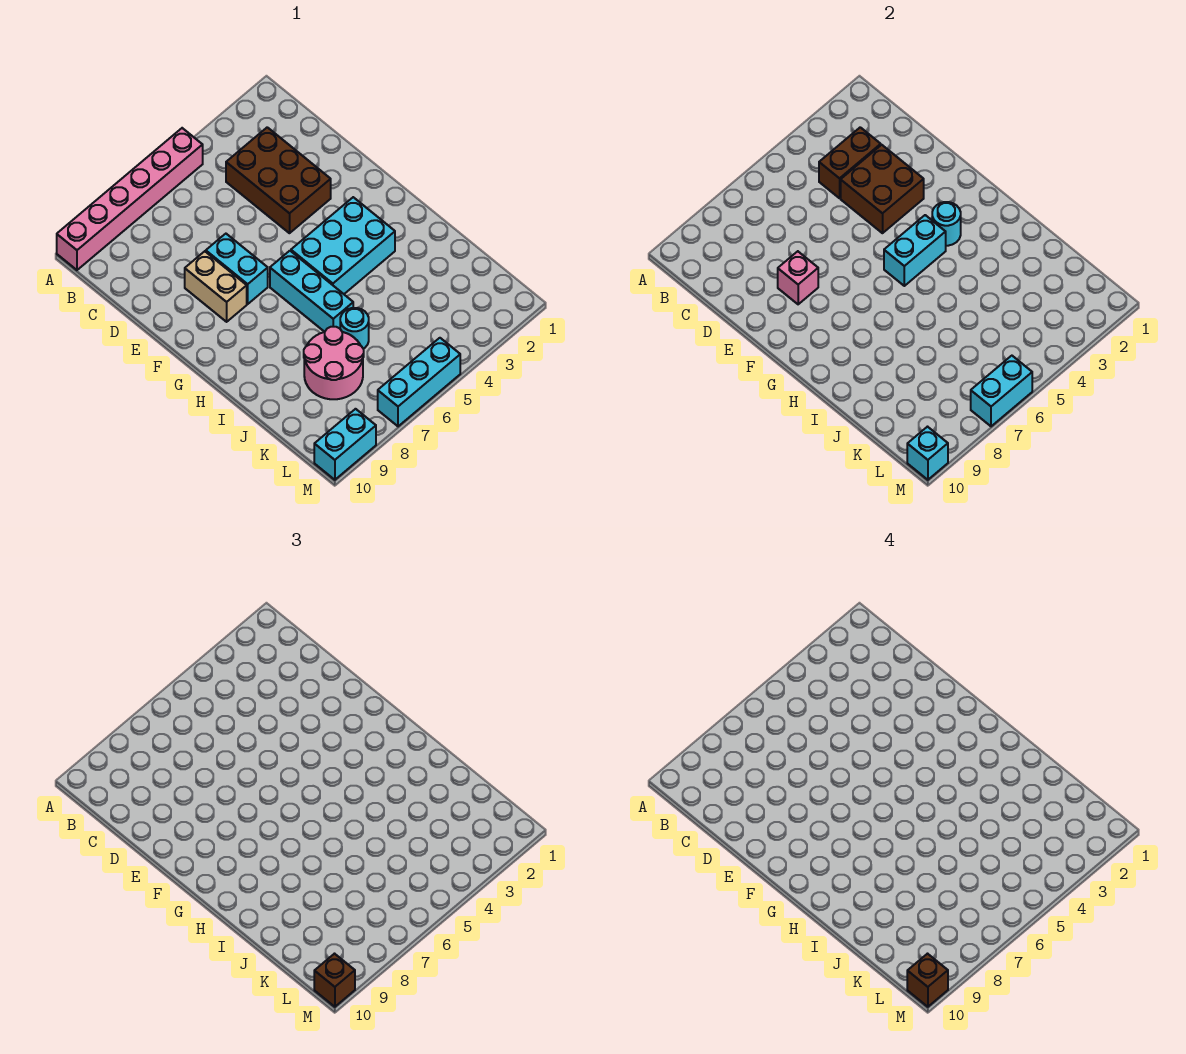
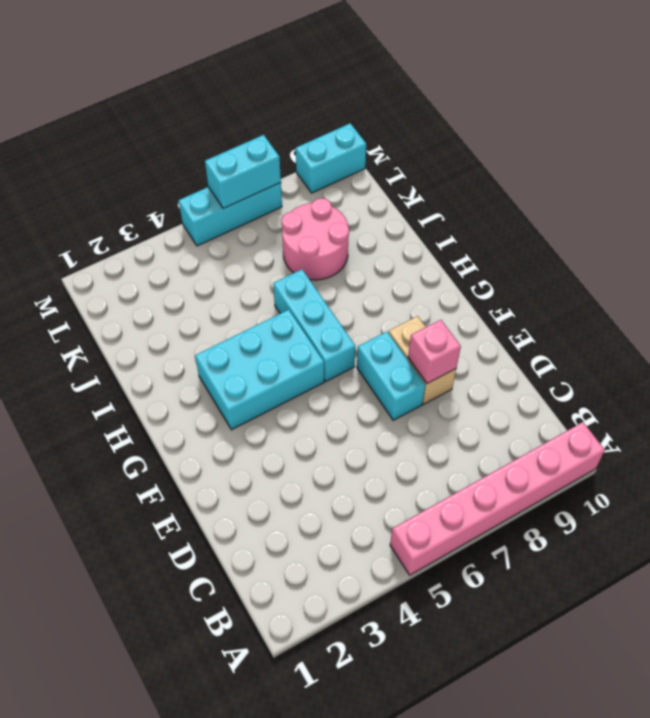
none -> brown 2x3 brick [226,127,331,233]
none -> cyan 1x1 round brick [340,308,369,349]
none -> brown 1x2 brick [819,127,881,198]

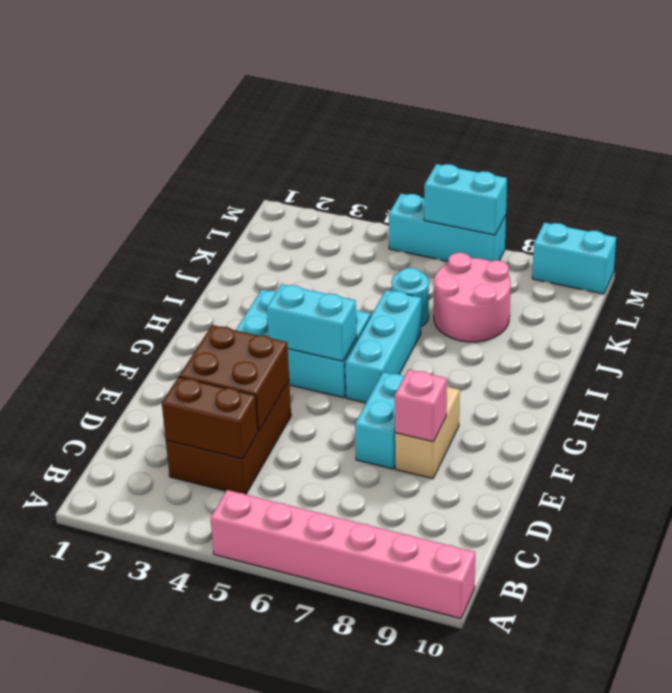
none -> cyan 1x1 round brick [932,202,961,246]
none -> cyan 1x1 brick [907,427,948,480]
none -> brown 1x1 brick [314,954,355,1007]

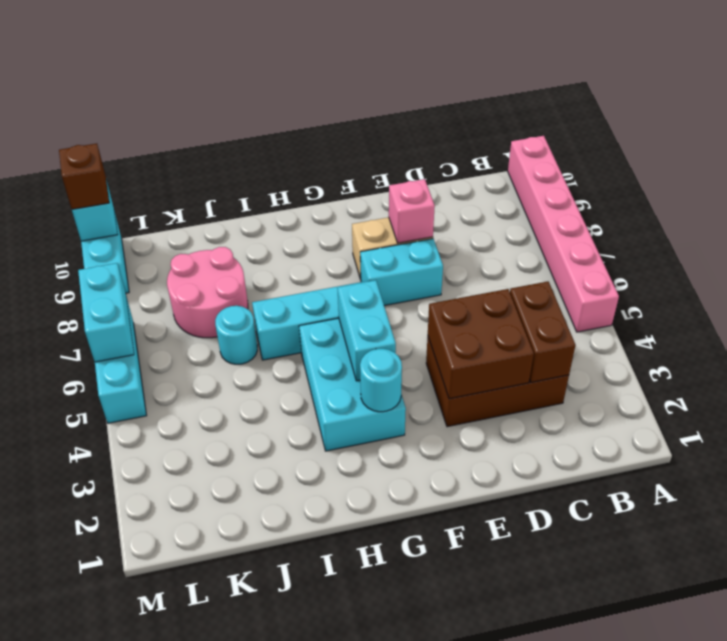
none -> brown 1x1 brick [907,954,948,1007]

